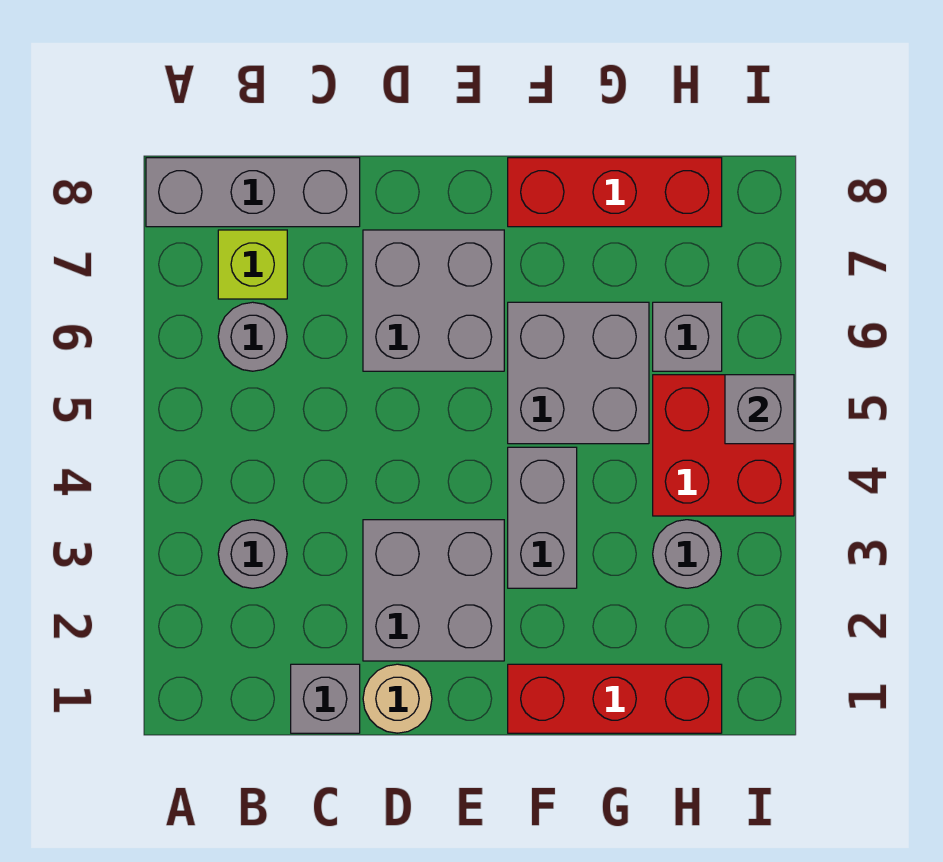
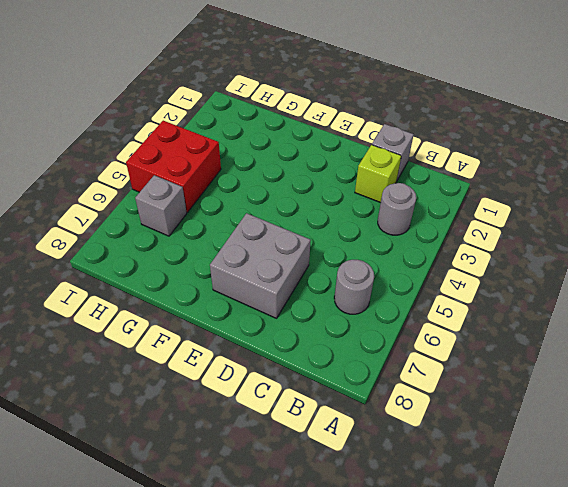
lime 1x1 brick [355,145,401,203] -> lime 1x1 brick moved to [218,230,287,299]
none -> grey 1x3 brick [146,158,360,227]
none -> tan 1x1 round brick [363,664,432,733]
none -> grey 2x2 brick [363,520,504,661]

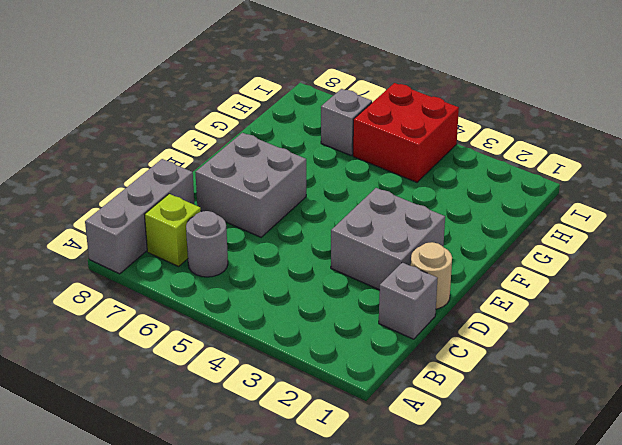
none -> grey 1x1 round brick [218,520,287,588]
none -> red 1x3 brick [508,664,722,733]
none -> grey 1x2 brick [508,447,577,588]

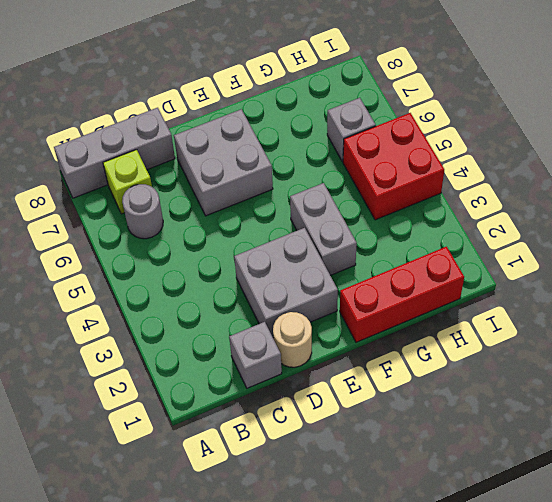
none -> grey 1x1 round brick [218,520,287,588]
none -> grey 2x2 brick [508,302,649,444]
none -> red 1x3 brick [508,158,722,227]

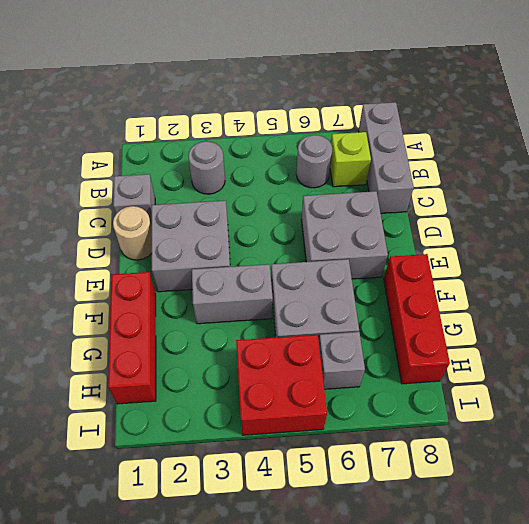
none -> grey 1x1 round brick [653,520,721,588]
none -> grey 1x1 brick [725,375,794,444]

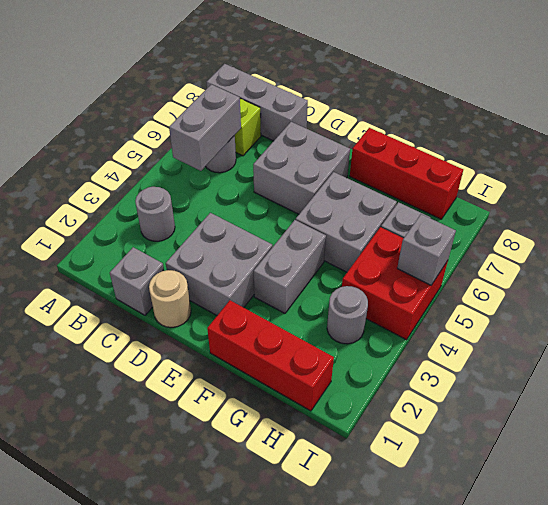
grey 1x2 brick [169,84,241,171] -> none

